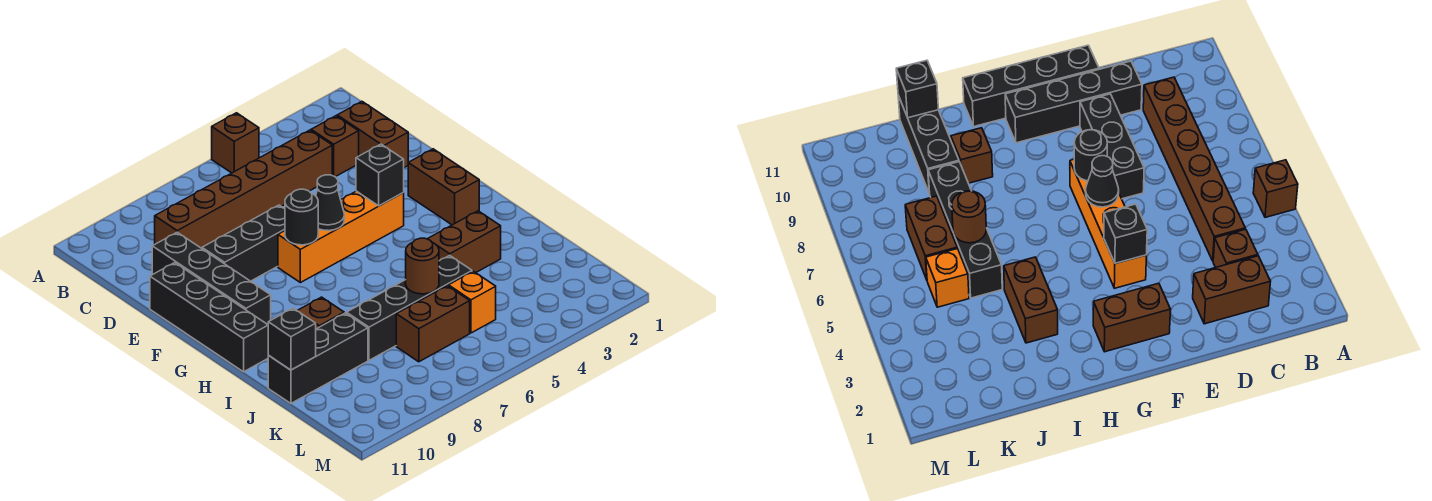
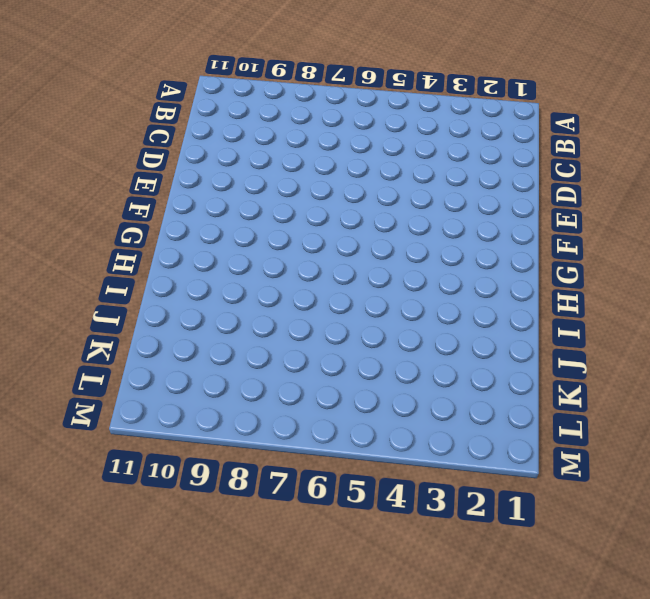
none -> brown 1x1 brick [212,113,259,173]
none -> brown 1x2 brick [337,101,408,168]
none -> brown 1x1 brick [311,116,359,177]

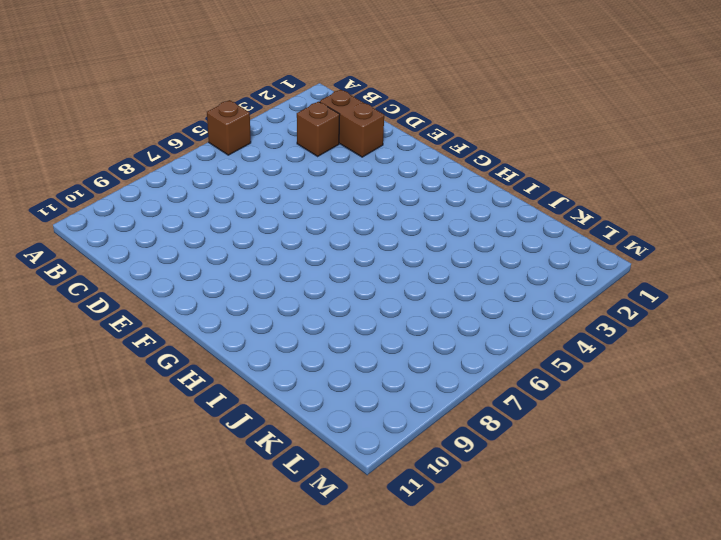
none -> brown 1x6 brick [155,130,332,248]
none -> black 1x4 brick [152,232,271,325]
none -> black 1x3 brick [202,205,285,281]

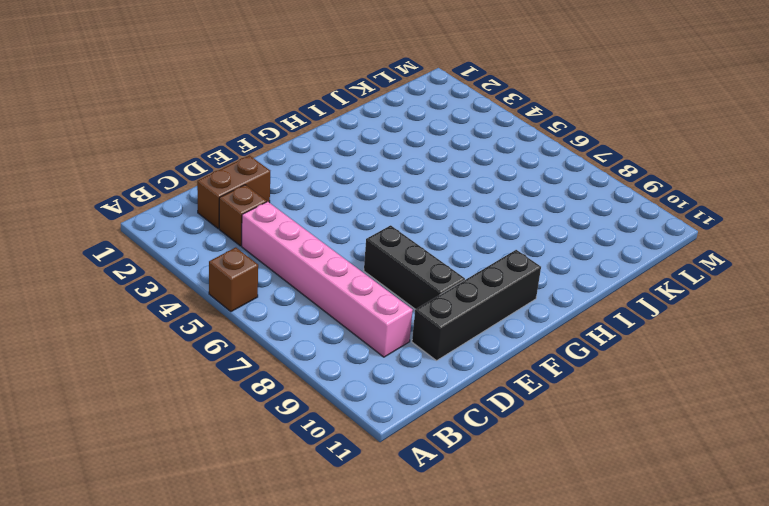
pink 1x6 brick [242,202,413,357] -> brown 1x6 brick [155,130,332,248]
none -> black 1x4 brick [150,263,268,372]
none -> brown 1x2 brick [408,149,479,225]
none -> orange 1x4 brick [278,191,404,283]

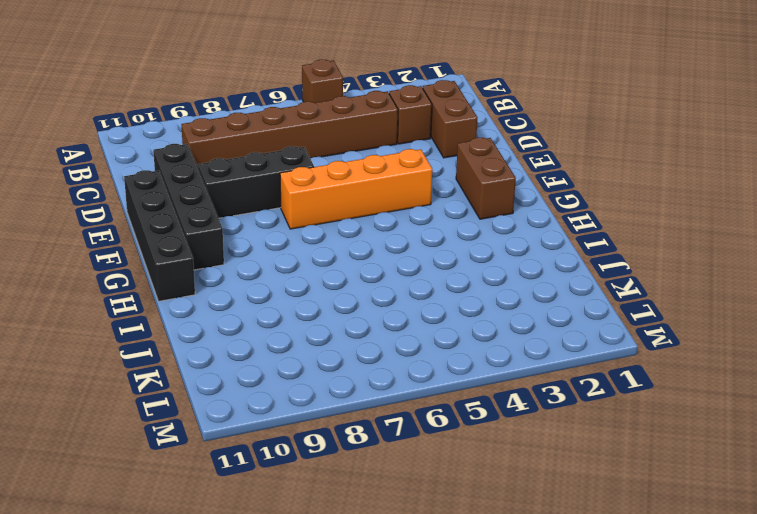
none -> brown 1x2 brick [428,211,501,273]
none -> brown 1x1 brick [297,297,344,329]
none -> black 1x4 brick [347,255,472,360]

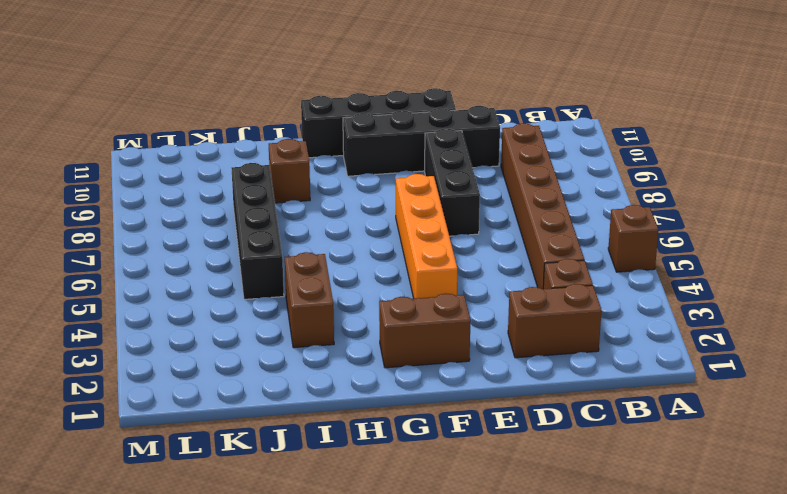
none -> black 1x3 brick [268,313,368,403]
none -> orange 1x1 brick [448,271,496,333]
none -> brown 1x2 brick [396,286,470,362]

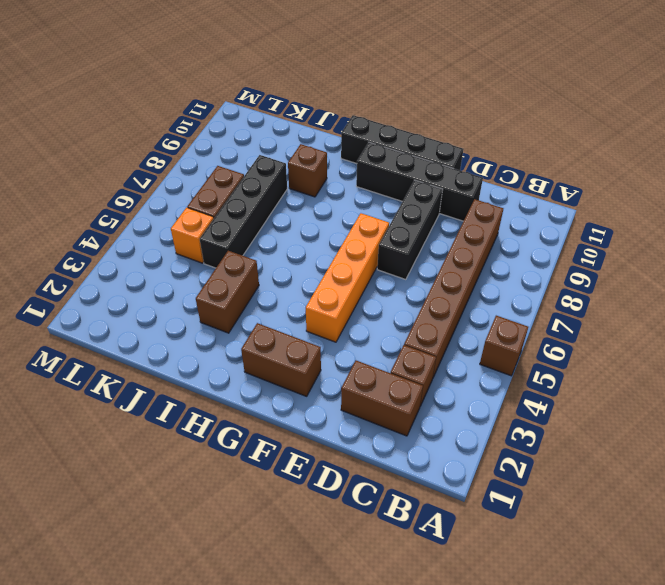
none -> black 1x3 brick [268,313,368,403]
none -> black 1x1 brick [356,144,404,206]
none -> black 1x1 cone [316,175,344,231]

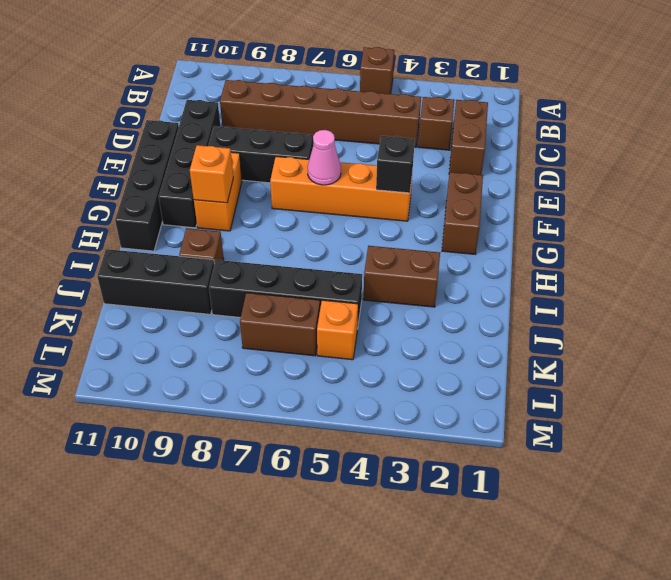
pink 1x1 cone [308,130,341,185] -> black 1x1 cone [316,175,344,231]
orange 1x2 brick [194,152,242,231] -> none
orange 1x1 brick [190,145,233,203] -> none
none -> black 1x1 round brick [285,189,318,245]
none -> brown 1x1 round brick [406,238,439,294]
none -> black 1x1 brick [268,308,316,370]

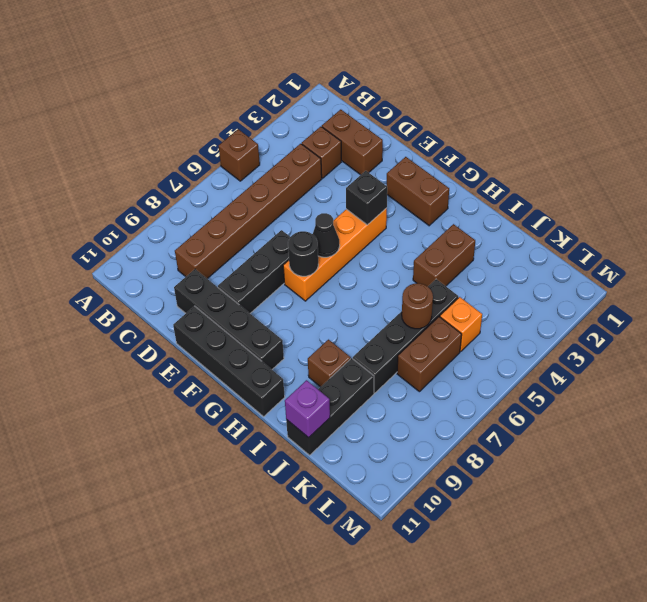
purple 1x1 brick [285,380,330,438] -> black 1x1 brick [268,308,316,370]

